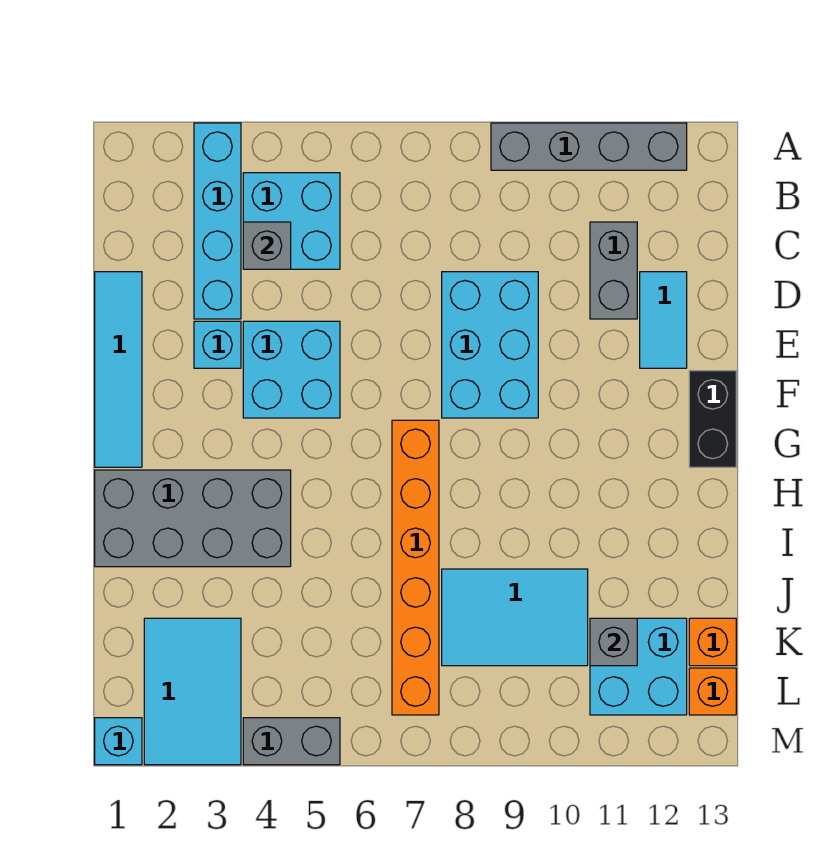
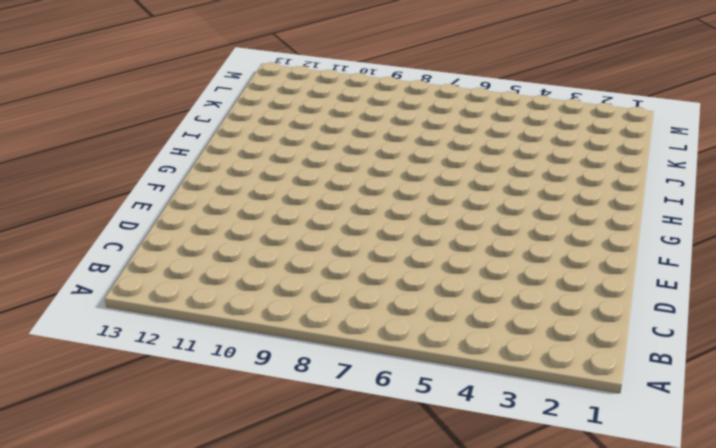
none -> cyan 1x4 brick [194,123,241,319]
none -> grey 1x4 brick [491,123,687,170]
none -> cyan 2x2 brick [243,173,340,269]

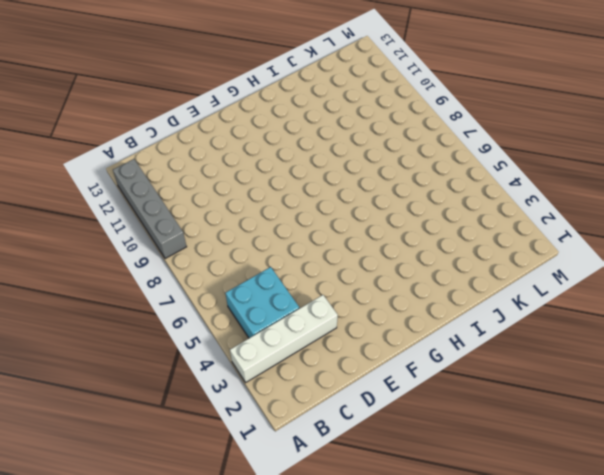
white 1x4 brick [230,295,338,382] -> cyan 1x4 brick [194,123,241,319]
none -> grey 1x2 brick [590,222,637,319]
none -> cyan 1x4 tile [95,272,142,467]
none -> cyan 2x3 brick [442,272,538,418]

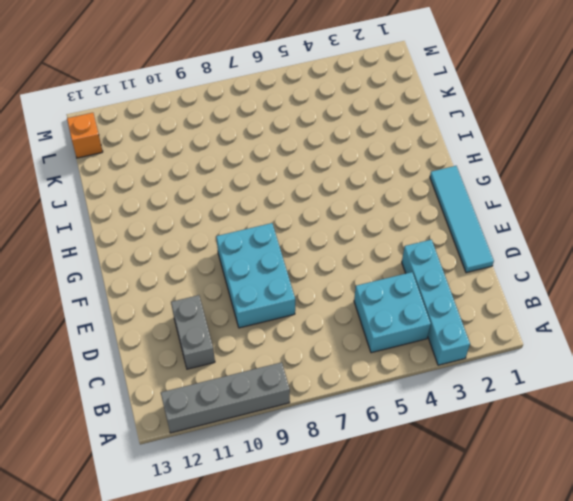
none -> cyan 1x2 tile [640,272,687,368]
none -> cyan 1x1 brick [194,321,241,368]
none -> cyan 2x2 brick [243,321,340,418]

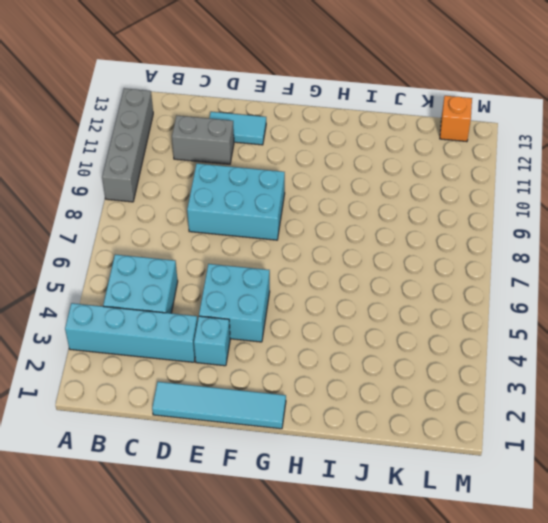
none -> black 1x2 brick [689,371,736,467]
none -> orange 1x6 brick [392,420,439,715]
none -> grey 2x4 brick [95,470,291,567]

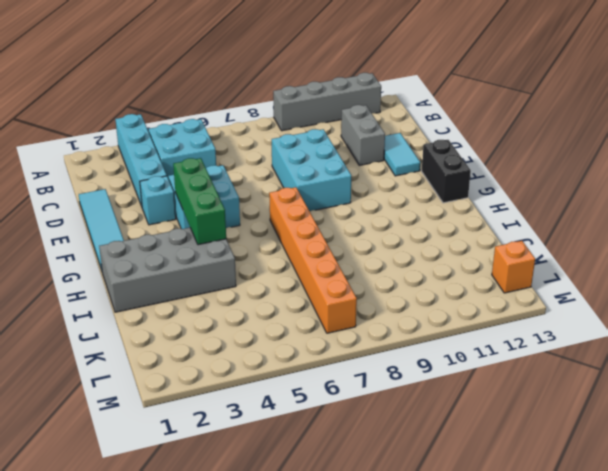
green 1x3 brick [173,158,226,245] -> none
none -> cyan 2x3 tile [442,569,588,666]
none -> cyan 2x3 tile [144,618,241,765]
none -> cyan 2x2 brick [590,618,687,715]

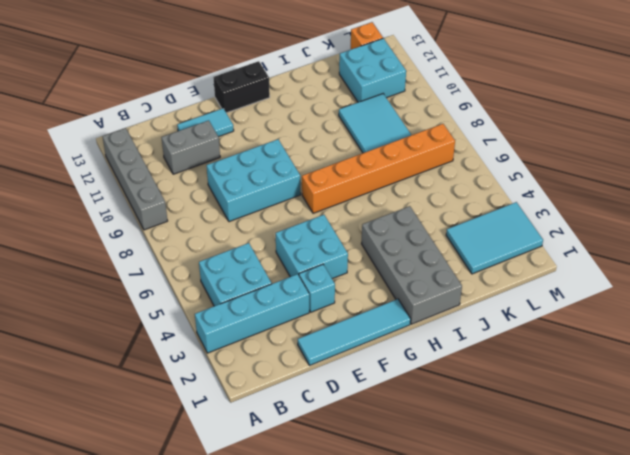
none -> orange 1x1 brick [689,618,736,666]
none -> cyan 1x1 brick [95,718,142,765]
none -> grey 1x2 brick [243,718,340,765]

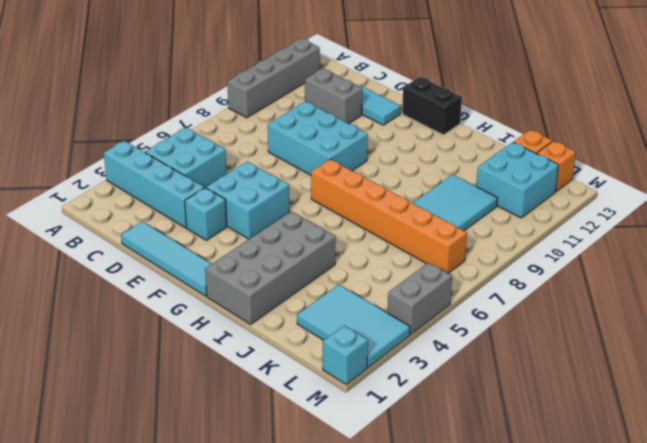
none -> grey 1x1 brick [243,222,291,269]
none -> grey 1x1 brick [590,618,637,666]

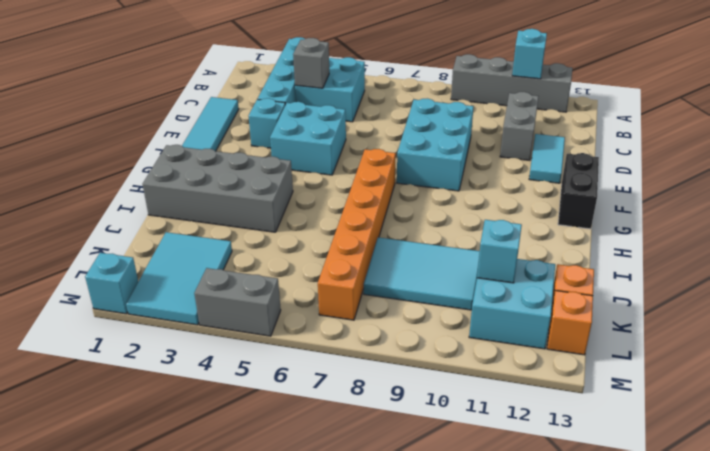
cyan 1x1 brick [512,29,547,79] -> none
cyan 1x1 brick [477,220,522,283] -> grey 1x1 brick [590,618,637,666]

